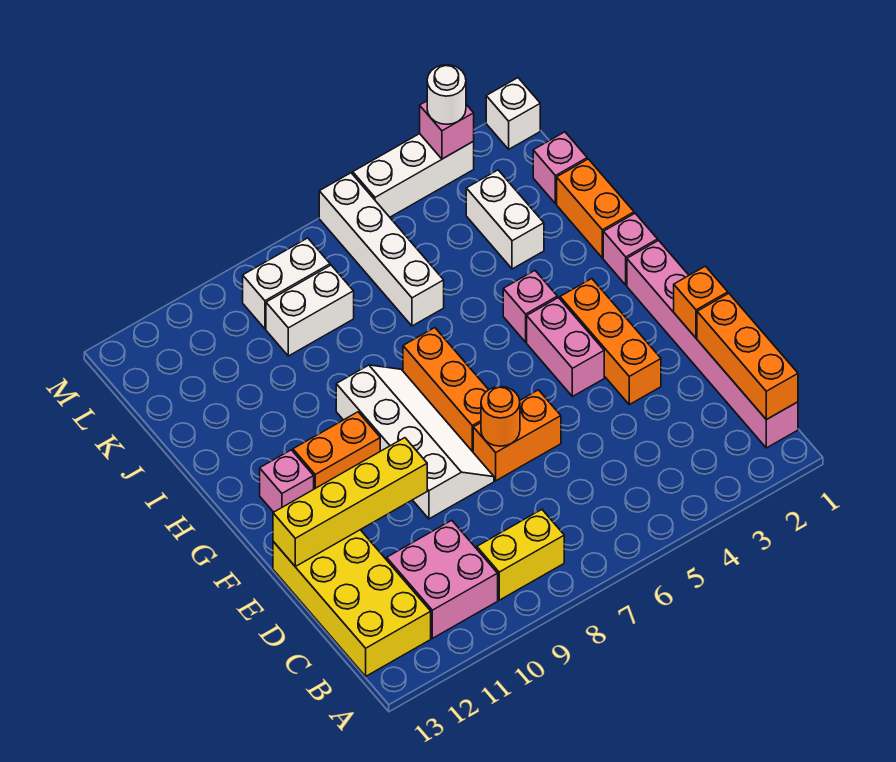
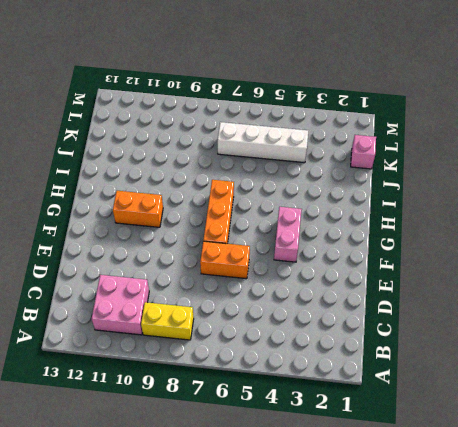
white 1x4 brick [218,122,308,163] -> white 1x4 brick turned to [319,173,444,326]
none -> pink 1x6 brick [627,240,798,448]
none -> yellow 2x4 brick [273,530,431,676]
none -> orange 1x3 brick [560,279,661,405]

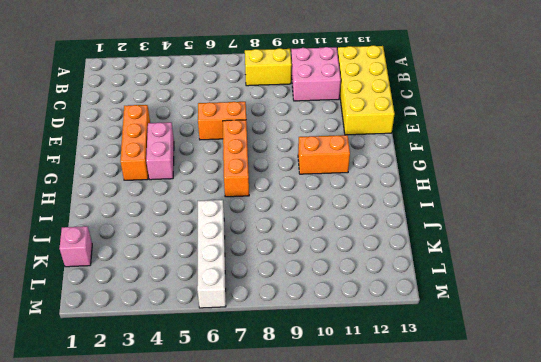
none -> pink 1x6 brick [627,240,798,448]
none -> white 2x4 slope [336,365,494,519]
none -> pink 1x1 brick [260,450,314,512]

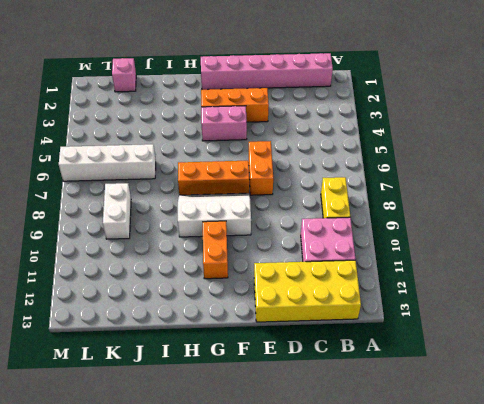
white 2x3 slope [178,193,251,237] -> white 2x4 slope [336,365,494,519]
none -> pink 1x1 brick [260,450,314,512]
none -> pink 1x1 brick [603,214,658,285]
none -> pink 1x1 brick [503,271,557,342]

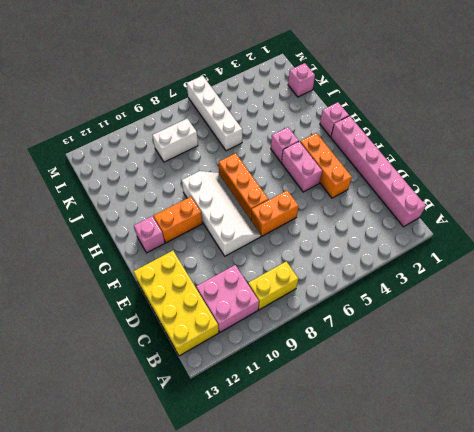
none -> orange 1x2 brick [557,159,634,258]
none -> white 1x2 brick [466,170,544,269]
none -> white 1x2 brick [243,238,330,329]

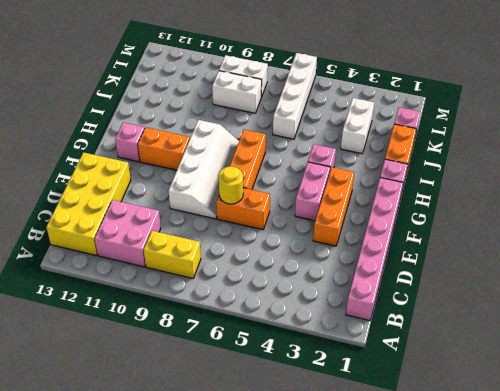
yellow 1x1 round brick [219,166,243,204] -> orange 1x1 round brick [481,387,520,446]
none -> white 1x1 brick [486,78,540,149]
none -> white 1x3 brick [353,134,474,217]
none -> orange 1x3 brick [697,293,798,420]

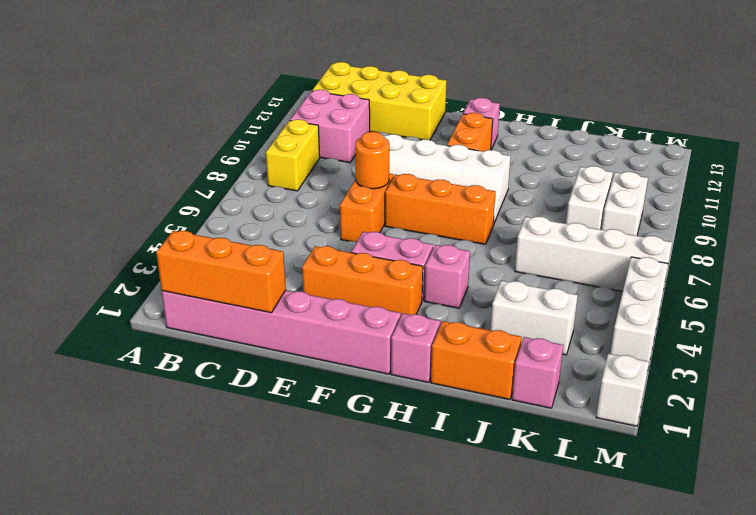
none -> orange 1x1 brick [674,266,728,338]
none -> yellow 1x4 brick [273,438,427,567]
none -> pink 1x1 brick [420,101,474,159]

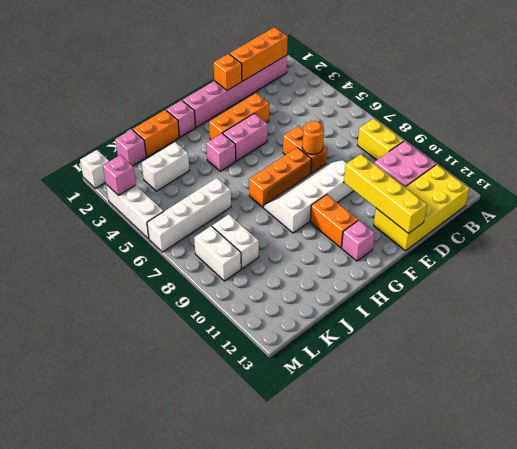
none -> white 1x1 round brick [427,65,466,124]

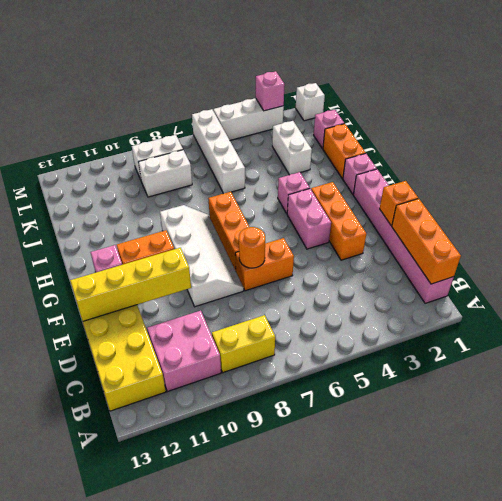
none -> white 1x1 round brick [427,65,466,124]

